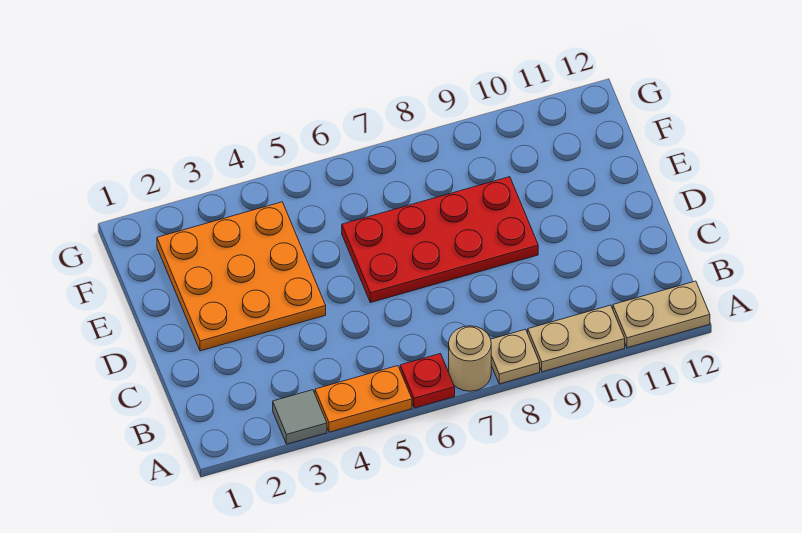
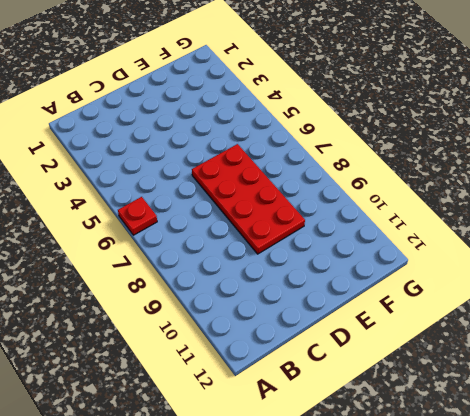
none -> grey 1x1 tile [273,390,327,444]
none -> orange 1x2 plate [315,366,412,432]

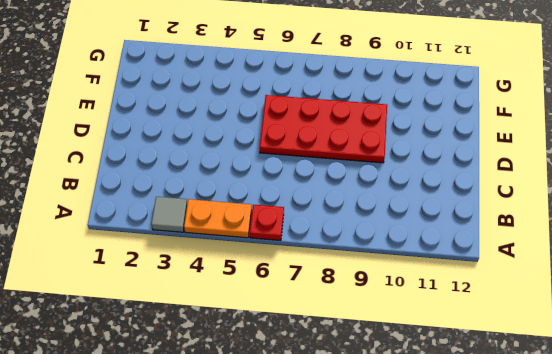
none -> tan 1x1 round brick [449,326,491,391]
none -> tan 1x1 plate [491,329,540,384]

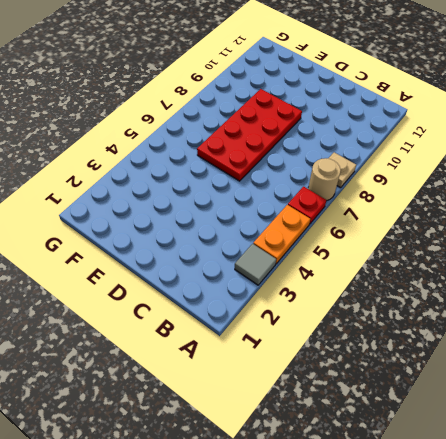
none -> tan 1x2 plate [528,305,625,372]
none -> tan 1x2 plate [613,281,710,348]

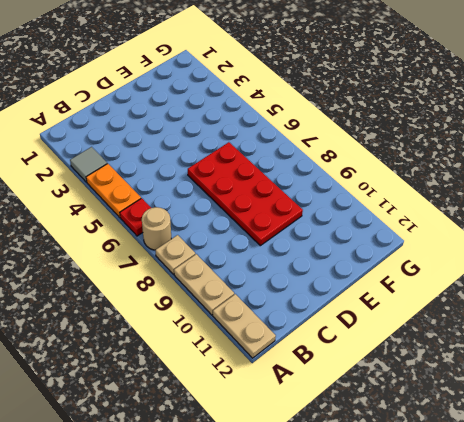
none -> orange 3x3 plate [157,202,326,351]

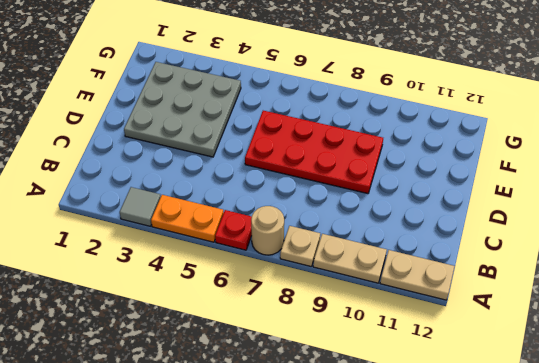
grey 3x3 plate [124,62,241,157] -> orange 3x3 plate [157,202,326,351]

